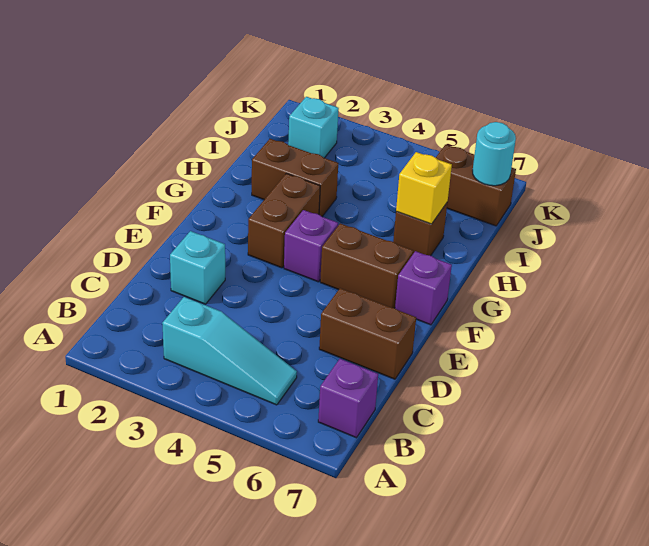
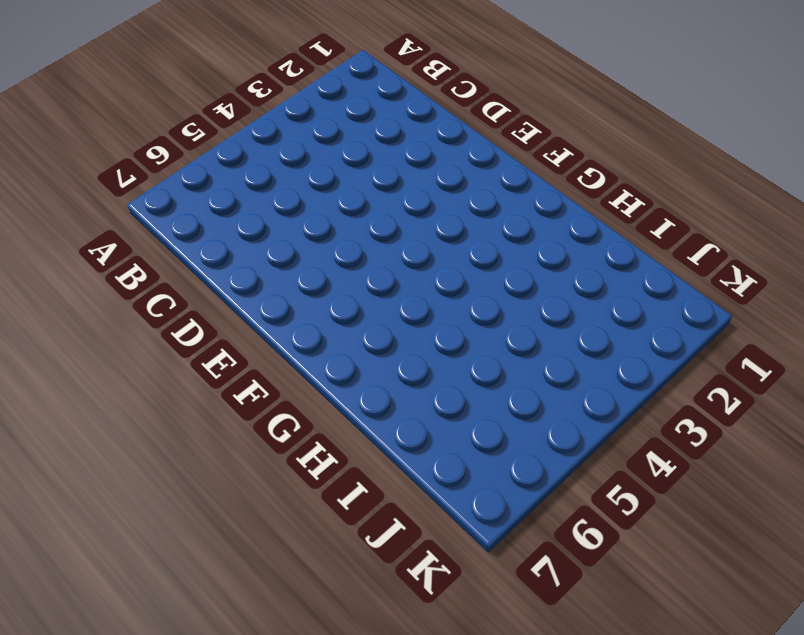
none -> cyan 1x3 slope [162,297,297,405]
none -> purple 1x1 brick [318,359,378,438]
none -> cyan 1x1 brick [170,231,225,304]

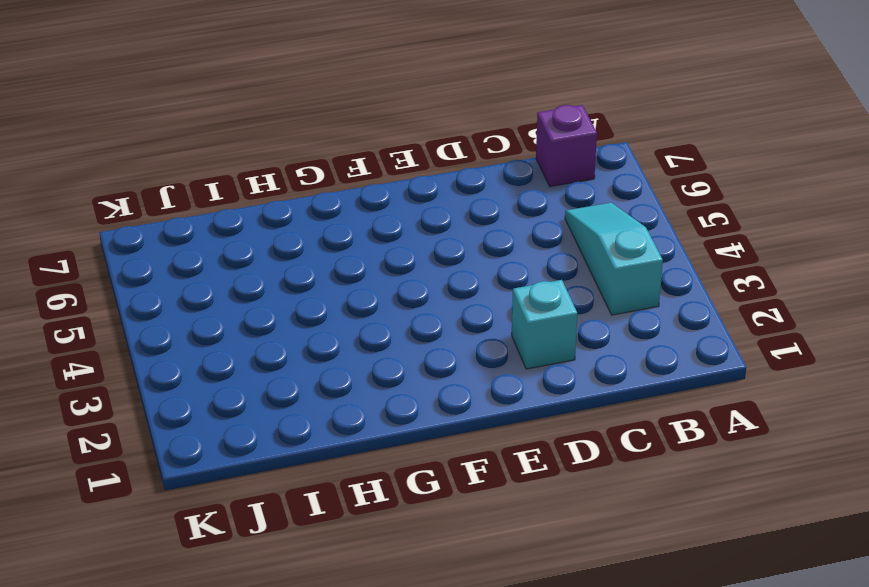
none -> brown 1x2 brick [319,288,416,379]
none -> brown 1x2 brick [248,173,320,268]
none -> purple 1x1 brick [284,210,338,282]

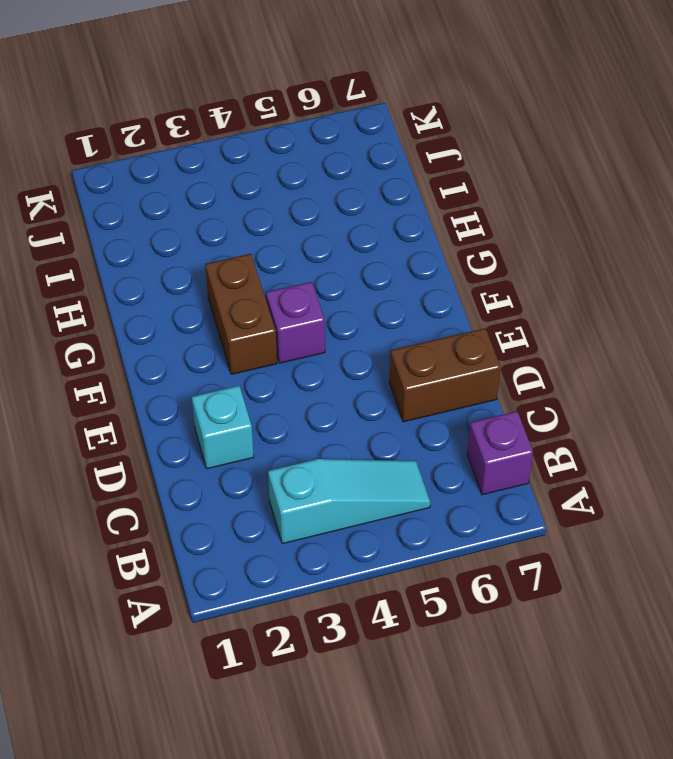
none -> brown 1x2 brick [320,223,413,308]
none -> purple 1x1 brick [395,251,452,325]
none -> brown 1x2 brick [252,139,338,216]

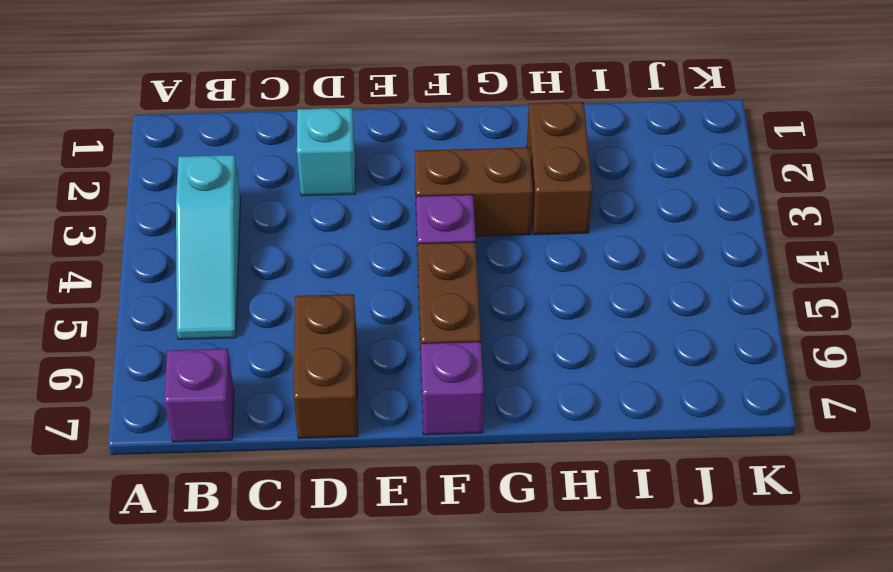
none -> brown 1x1 brick [393,203,447,256]
none -> cyan 1x1 brick [288,97,339,158]
none -> brown 1x2 brick [436,145,516,226]

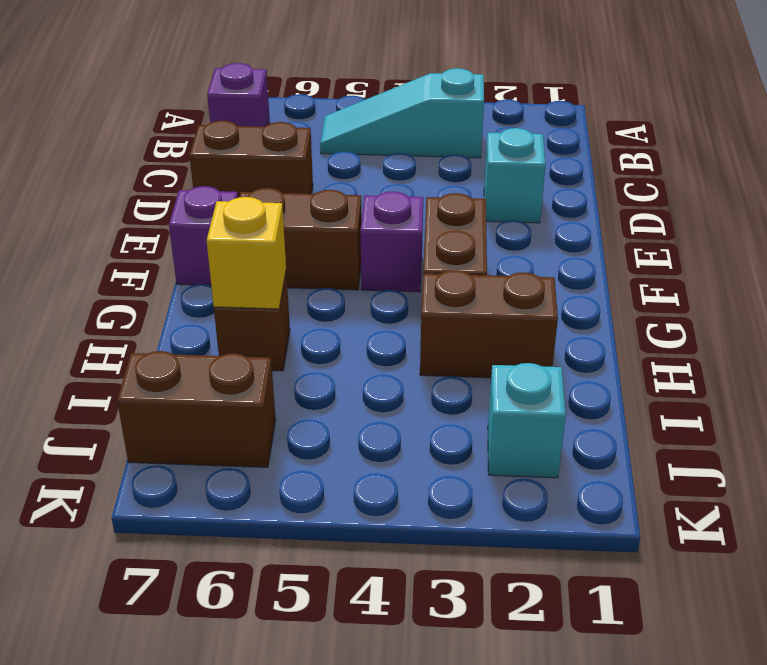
none -> cyan 1x1 round brick [473,122,516,186]

